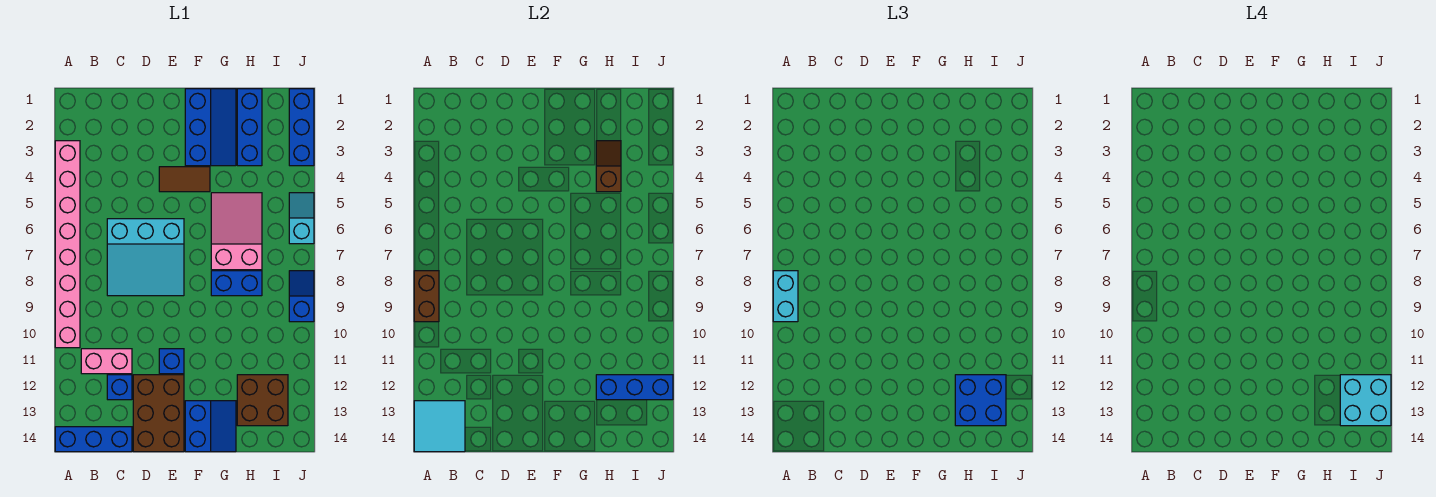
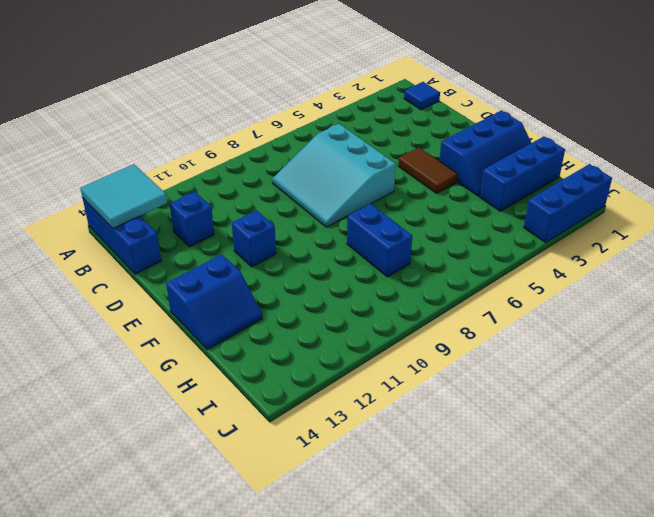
blue 1x1 tile [404,82,440,110] -> none
none -> pink 1x8 brick [55,141,80,348]
none -> pink 1x2 brick [81,349,132,374]
none -> brown 2x3 brick [133,375,184,452]

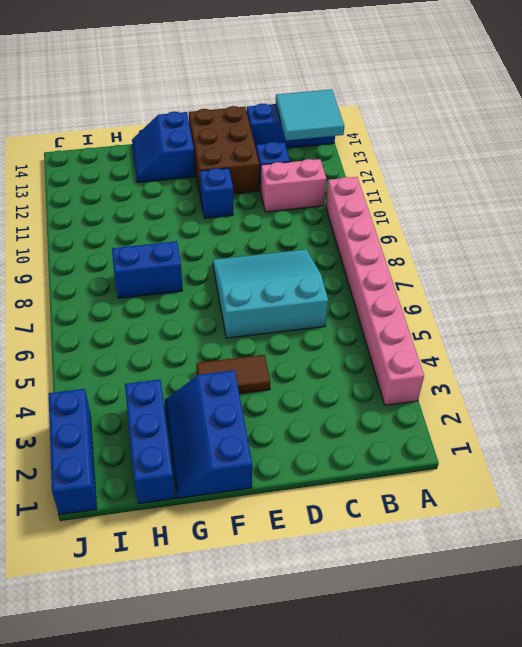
none -> pink 2x3 slope [211,193,262,270]
none -> brown 2x2 brick [237,375,288,426]
none -> cyan 1x2 slope [289,193,314,244]

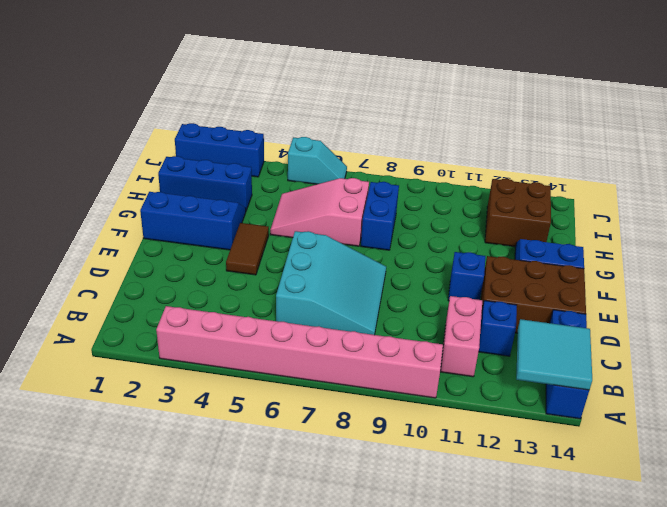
cyan 1x2 slope [288,137,347,184] -> cyan 1x2 slope turned to [289,193,314,244]
none -> blue 1x2 slope [289,271,314,322]
none -> brown 1x2 brick [414,271,439,322]
none -> brown 1x2 slope [596,141,621,192]

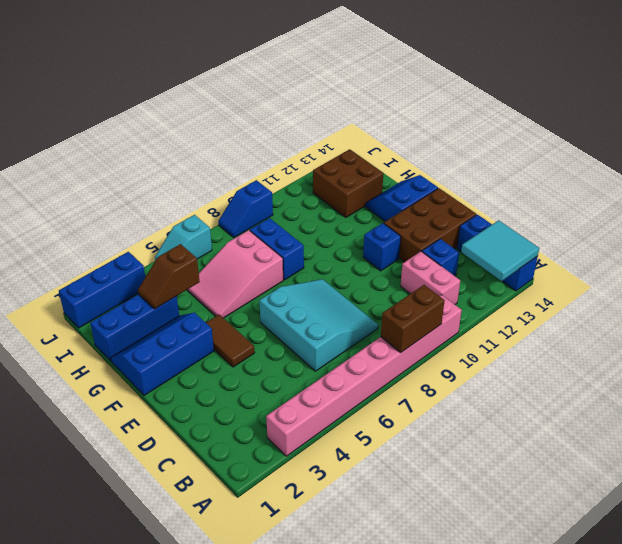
none -> blue 1x3 brick [596,375,673,400]
none -> cyan 1x2 brick [773,271,798,322]
none -> blue 2x2 brick [955,375,1006,426]

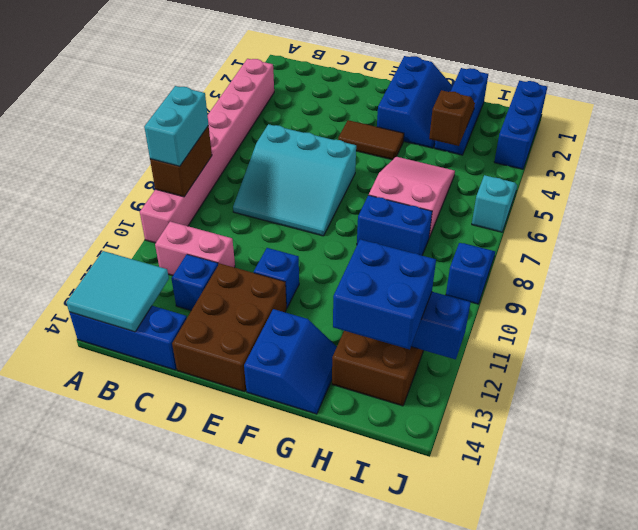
none -> cyan 2x2 brick [1340,375,1391,426]

